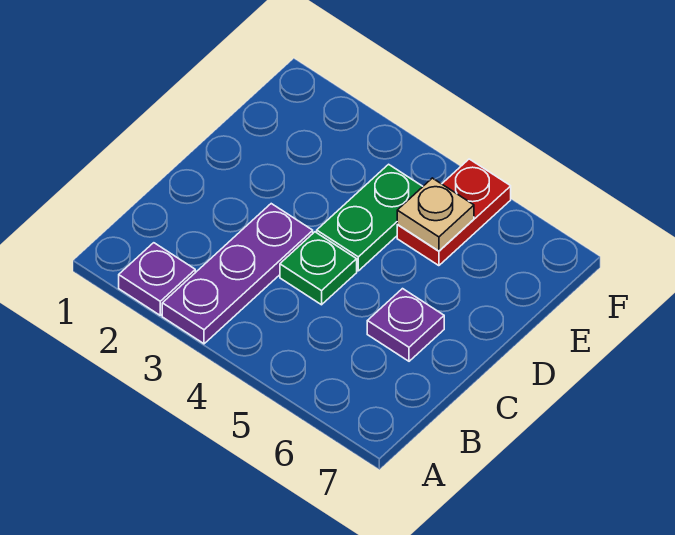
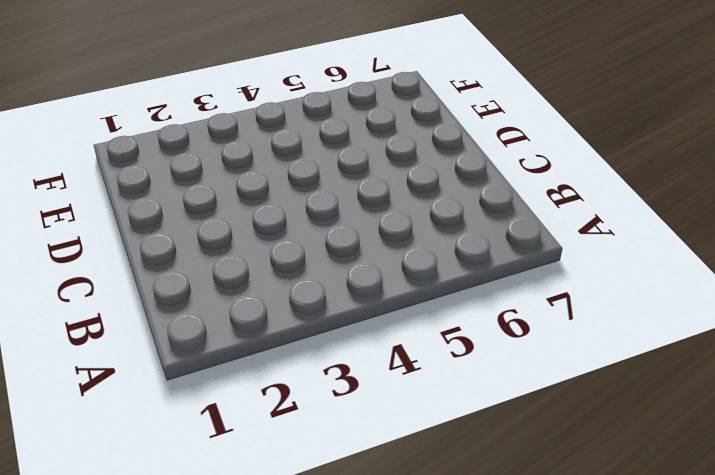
none -> purple 1x1 plate [119,243,195,315]
none -> purple 1x3 plate [162,204,313,344]

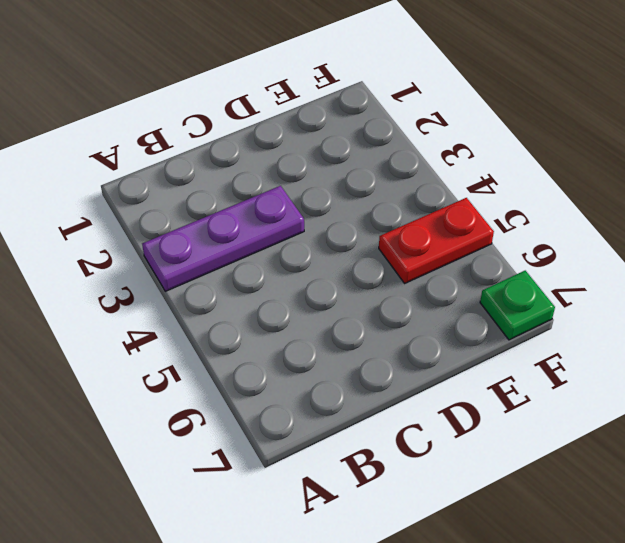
green 1x1 plate [480,271,555,340] -> green 1x1 plate moved to [280,232,357,305]
none -> purple 1x1 plate [119,243,195,315]
none -> purple 1x1 plate [367,289,444,361]

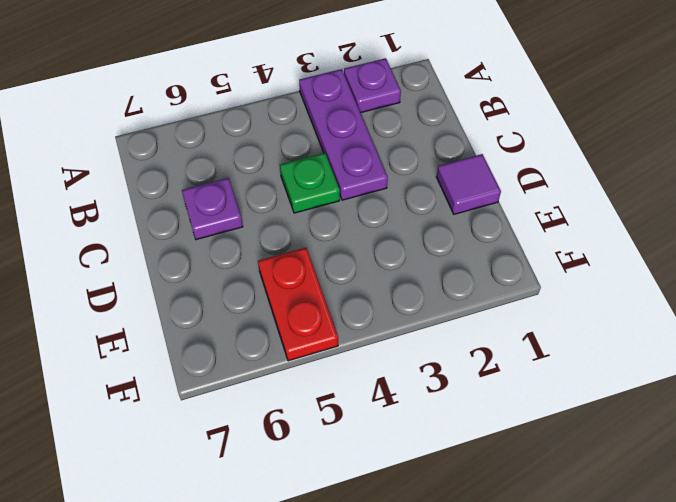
purple 1x1 tile [436,154,501,214] -> none
none -> green 1x2 plate [317,164,423,271]
none -> tan 1x1 plate [397,178,474,251]

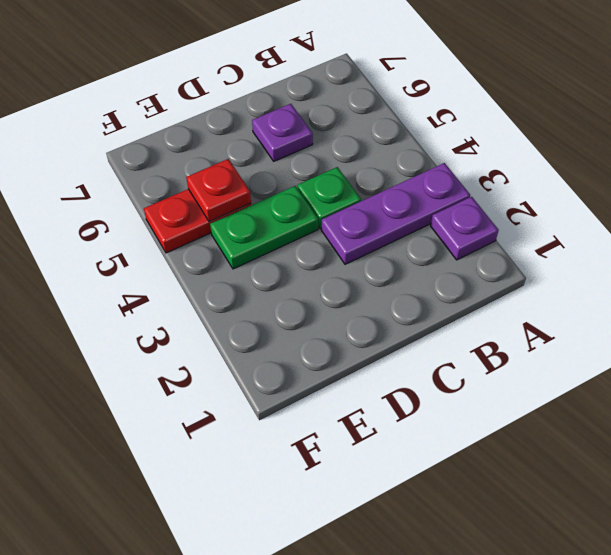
red 1x1 plate [186,159,251,221] -> tan 1x1 plate [397,178,474,251]

